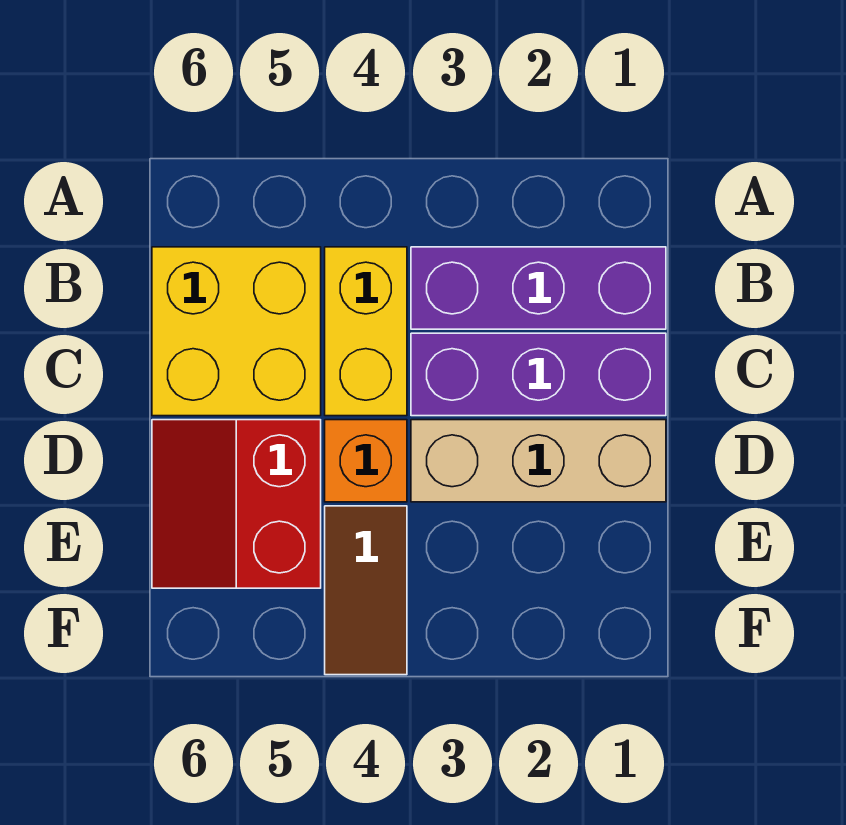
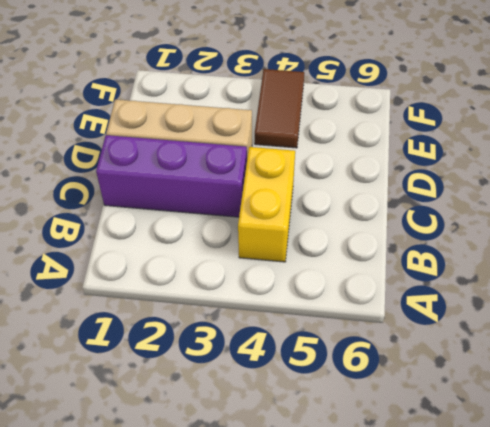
none -> purple 1x3 brick [411,247,666,329]
none -> yellow 2x2 brick [152,247,321,416]

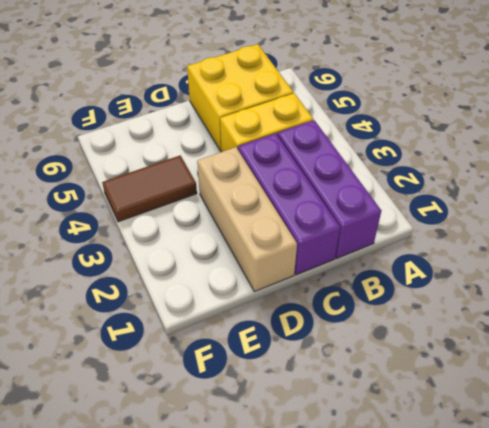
none -> orange 1x1 brick [325,420,407,502]
none -> red 2x2 slope [152,420,321,588]

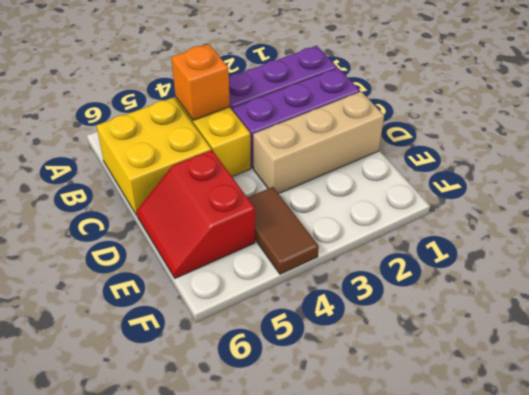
orange 1x1 brick [171,44,230,120] -> orange 1x1 brick moved to [325,420,407,502]

